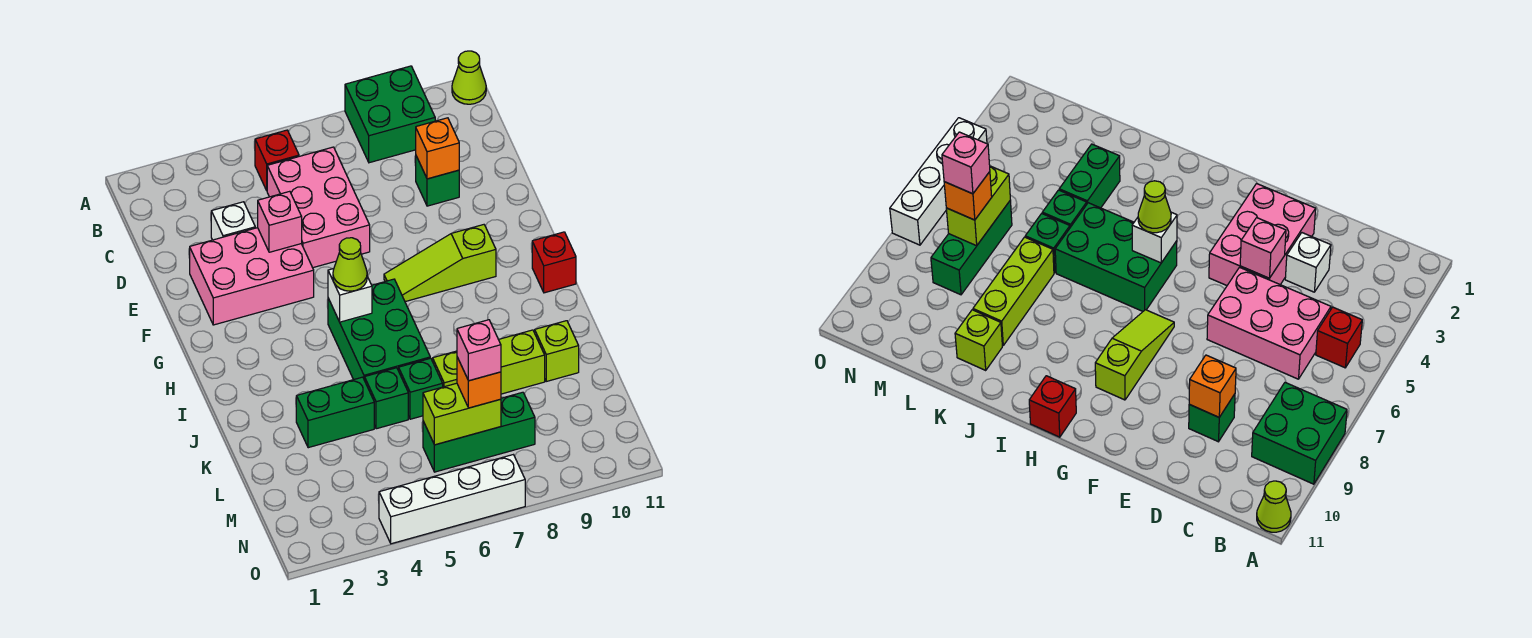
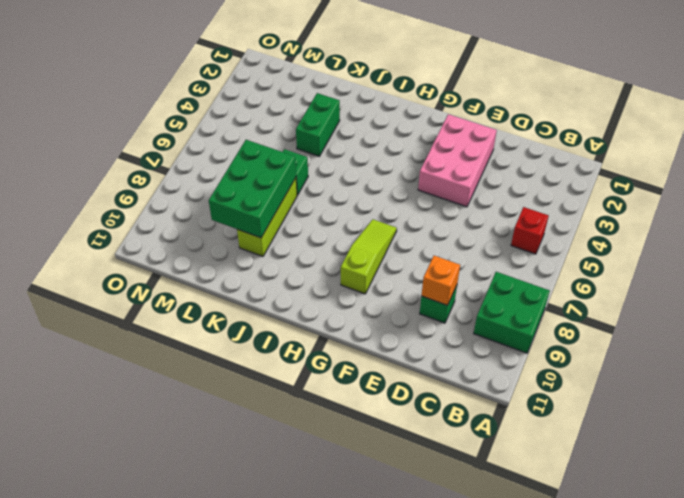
green 2x3 brick [209,140,296,238] -> green 2x3 brick turned to [328,279,430,380]
none -> lime 1x1 cone [452,51,486,104]
none -> pink 2x3 brick [267,147,370,268]
none -> white 1x1 brick [211,202,255,240]

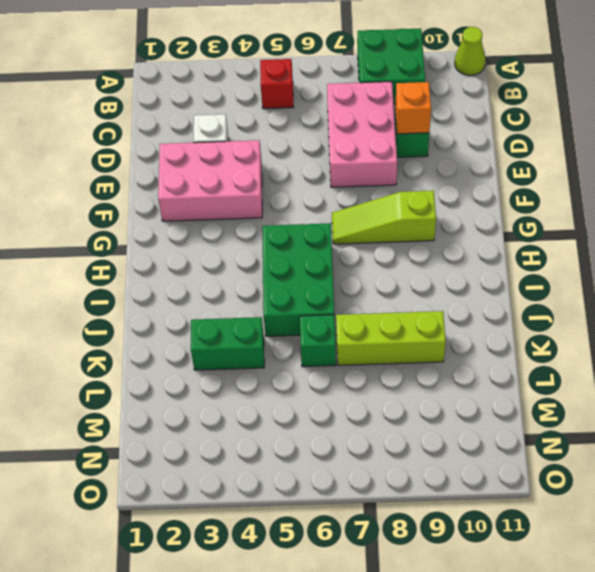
pink 2x3 brick [327,82,397,187] -> pink 2x3 brick moved to [267,147,370,268]
none -> red 1x1 brick [532,232,576,293]
none -> green 1x1 brick [365,368,408,429]
none -> lime 1x1 brick [535,321,579,381]

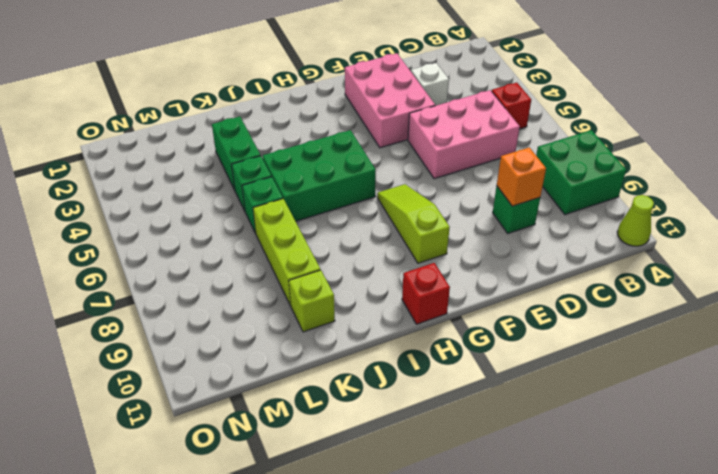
none -> green 1x3 brick [423,392,535,472]
none -> white 1x4 brick [379,455,525,544]
none -> pink 1x1 brick [258,191,302,252]

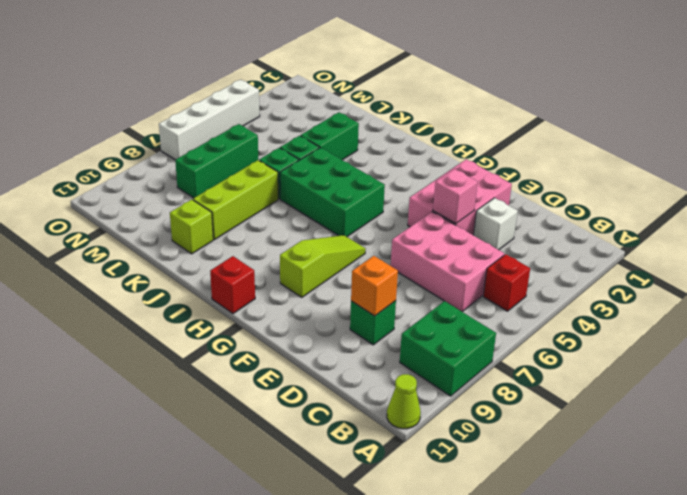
none -> white 1x1 brick [328,269,372,322]
none -> lime 1x2 brick [423,383,501,445]
none -> lime 1x1 cone [333,238,367,291]

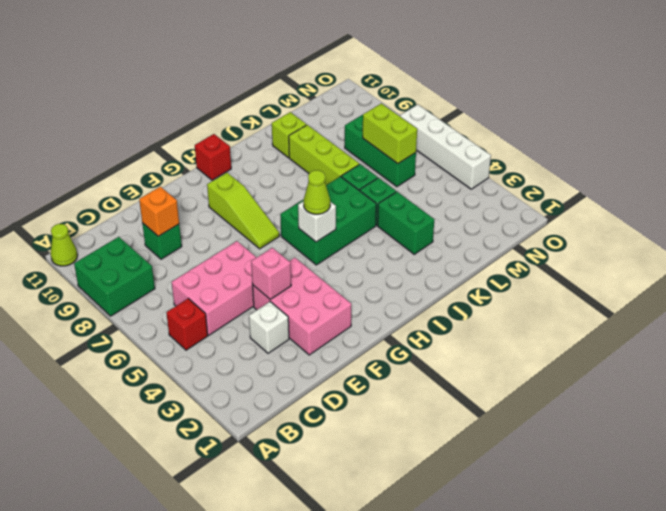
none -> orange 1x1 brick [457,357,501,408]
none -> pink 1x1 brick [457,320,501,381]

